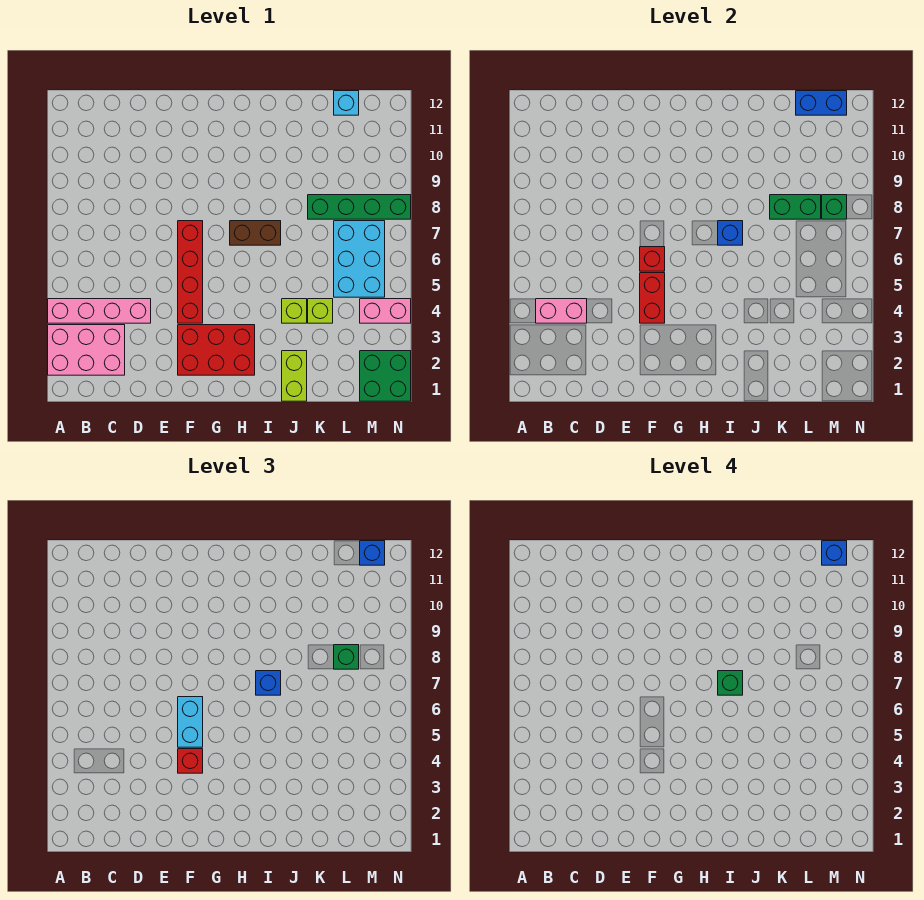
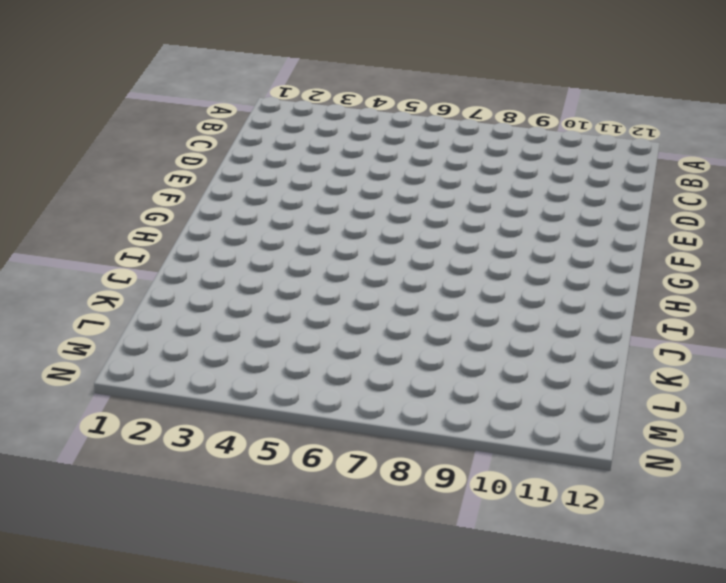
none -> pink 2x3 brick [48,325,125,375]
none -> pink 1x4 brick [48,299,151,323]
none -> red 2x3 brick [178,325,255,375]

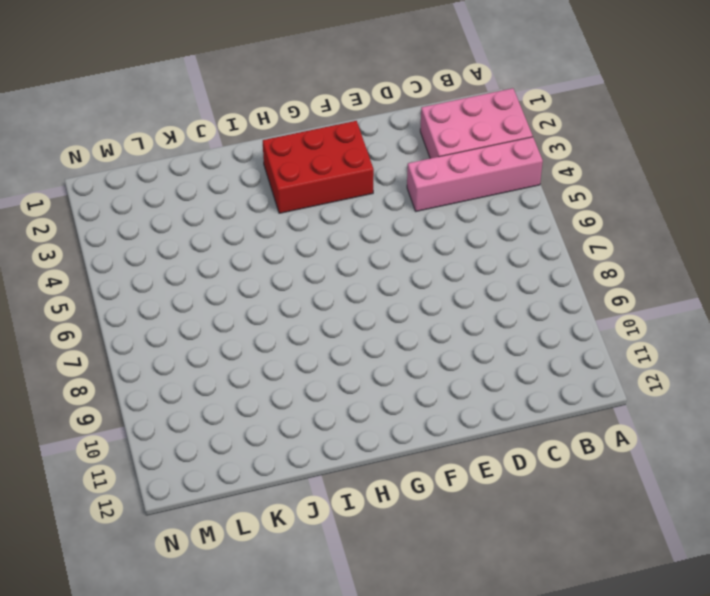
none -> red 1x4 brick [178,221,203,323]
none -> brown 1x2 brick [230,221,281,245]
none -> lime 1x2 brick [282,351,307,401]

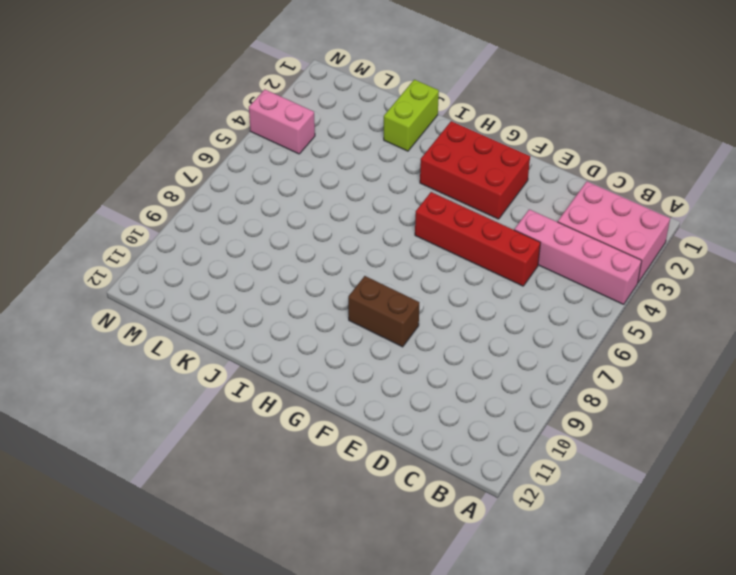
red 1x4 brick [415,192,540,286] -> red 1x4 brick turned to [178,221,203,323]
brown 1x2 brick [348,276,419,347] -> brown 1x2 brick moved to [230,221,281,245]
none -> lime 1x1 brick [282,299,307,323]
none -> lime 1x1 brick [308,299,333,323]
none -> green 1x4 brick [308,195,411,219]

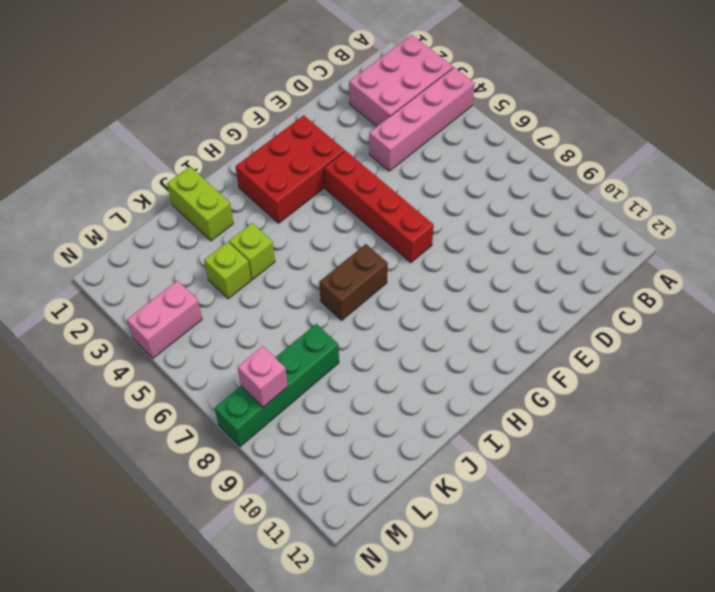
pink 1x1 brick [237,346,288,407] -> green 1x1 brick [822,195,847,219]
none -> cyan 2x3 brick [334,221,385,297]
none -> cyan 1x1 brick [334,91,359,115]
none -> green 2x2 brick [360,351,411,401]

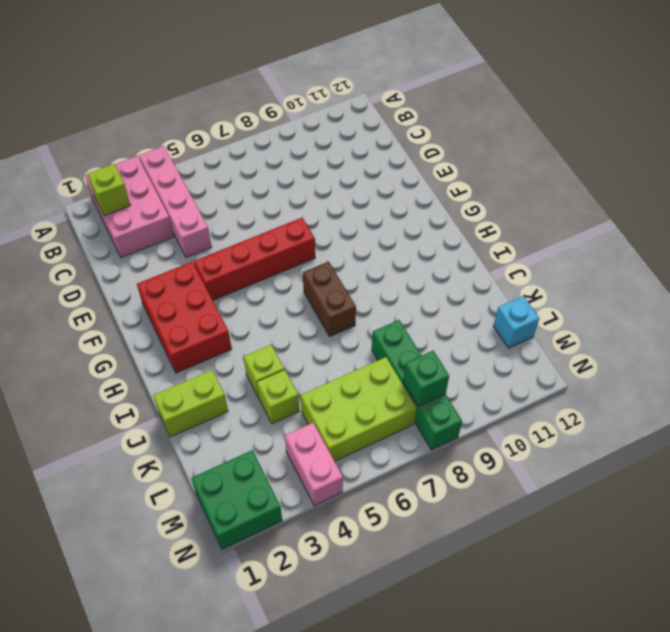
lime 1x1 brick [88,164,130,216] -> none
lime 2x3 brick [301,357,417,461] -> cyan 2x3 brick [334,221,385,297]
none -> pink 1x2 brick [536,299,587,323]
none -> red 1x2 brick [640,273,665,323]
none -> red 1x1 brick [640,247,665,271]

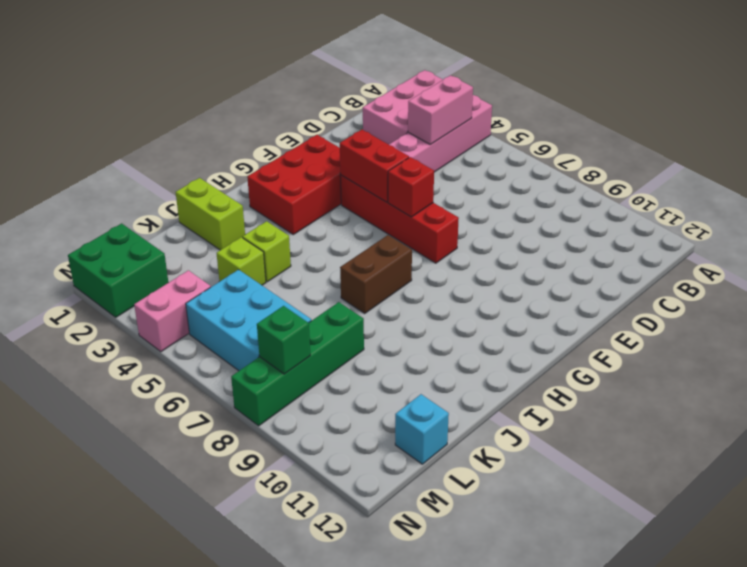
none -> blue 1x1 brick [718,221,743,245]
none -> green 1x2 brick [770,195,821,219]
none -> blue 1x2 brick [796,91,847,115]

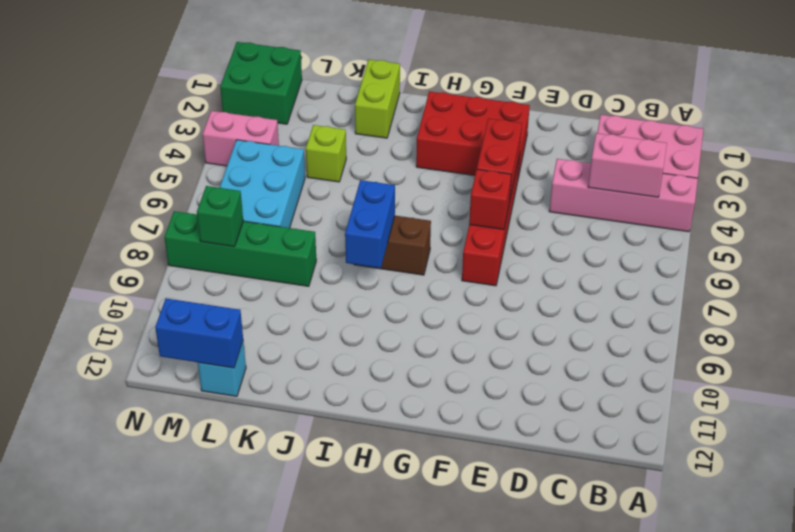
blue 1x2 brick [345,180,395,268] -> blue 1x1 brick [718,221,743,245]
none -> lime 1x1 brick [282,299,307,323]
none -> green 1x2 brick [770,195,821,219]
none -> red 1x1 brick [178,749,203,773]

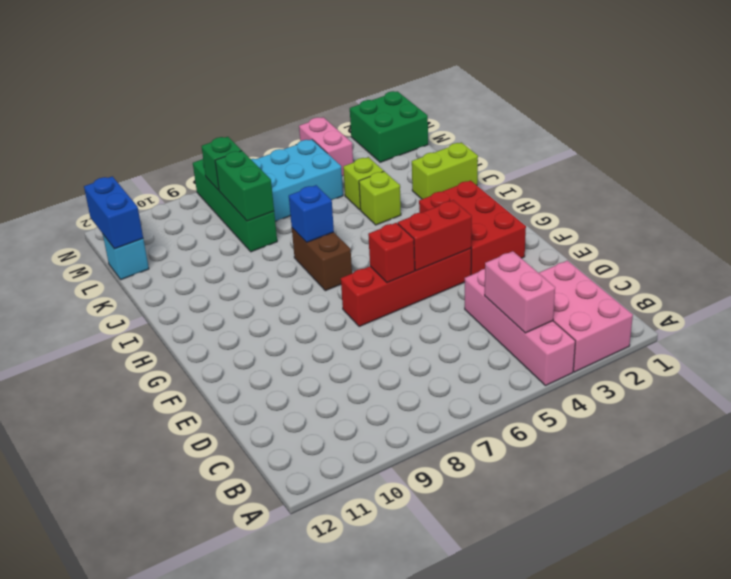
none -> red 1x1 brick [178,749,203,773]
none -> cyan 1x2 brick [178,697,203,747]
none -> blue 1x1 brick [256,671,281,695]

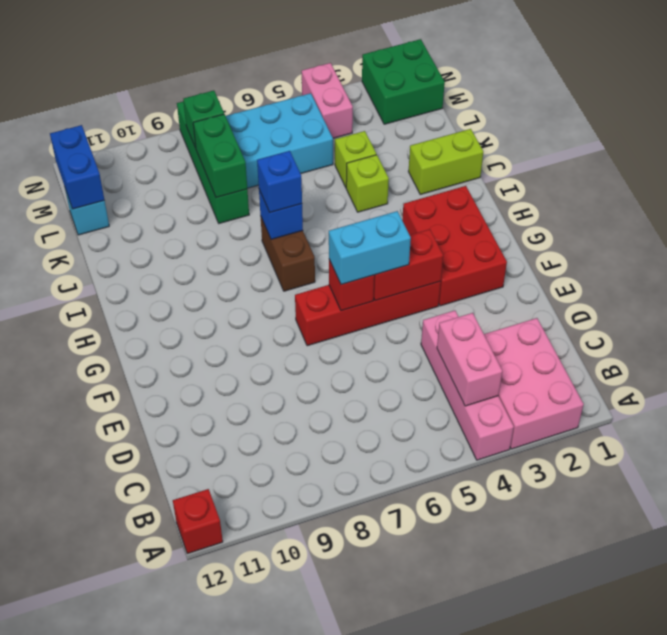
red 1x1 brick [173,489,223,554] -> red 1x1 brick moved to [178,749,203,773]
none -> green 1x1 brick [334,645,359,669]
none -> blue 1x1 brick [360,541,385,565]
none -> green 1x1 brick [718,671,743,695]

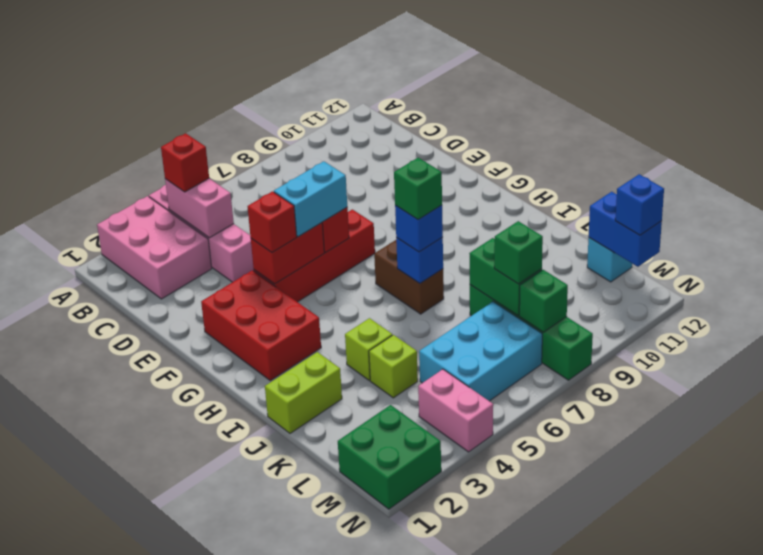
red 1x1 brick [161,133,209,192] -> none
none -> blue 1x1 brick [822,541,847,565]

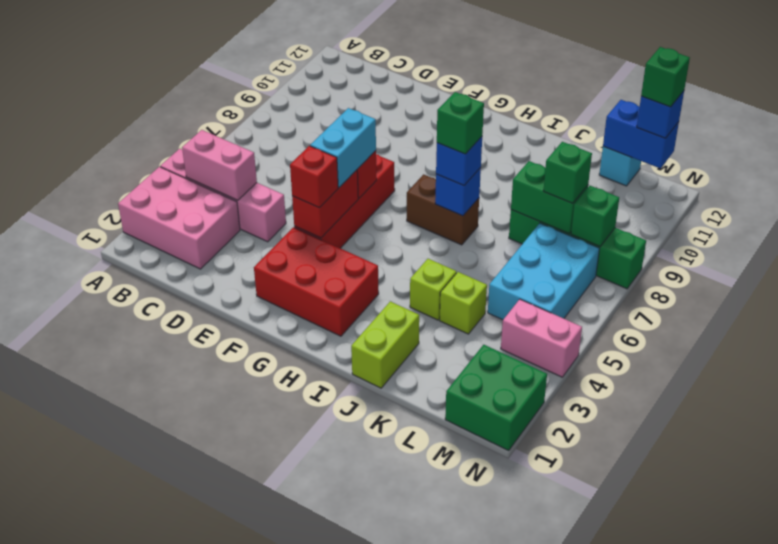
green 1x1 brick [641,47,690,107] -> blue 1x1 brick [822,541,847,565]

